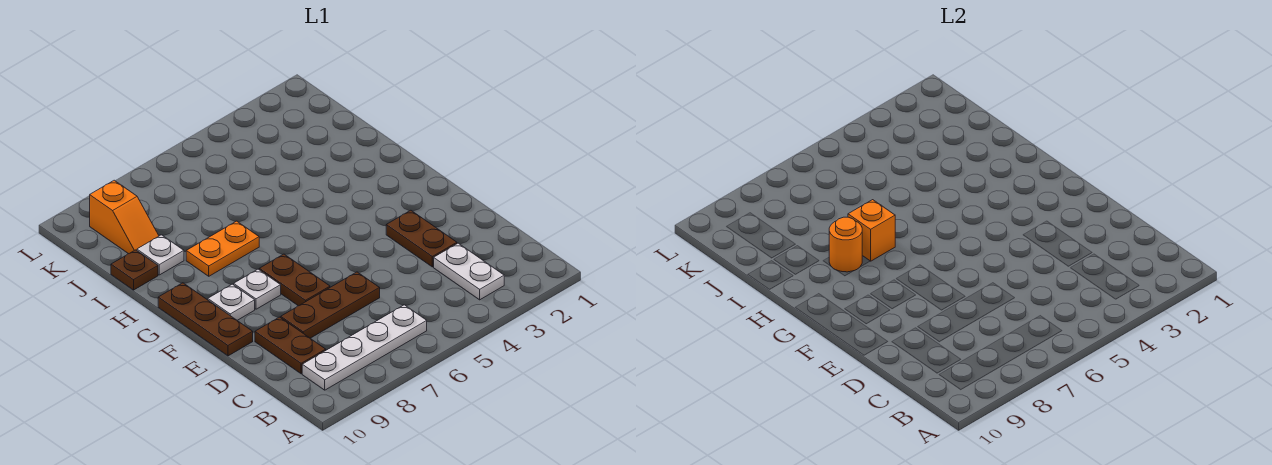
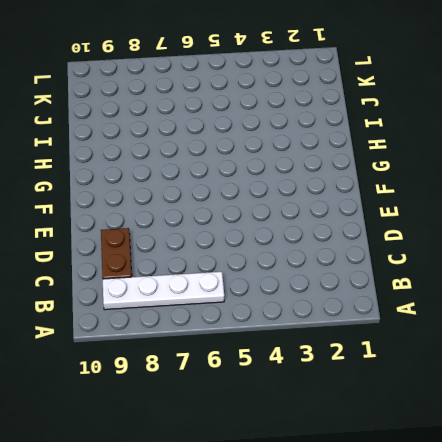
none -> white 1x2 plate [434,243,504,300]
none -> brown 1x2 plate [386,210,457,267]
none -> brown 1x3 plate [280,272,380,338]

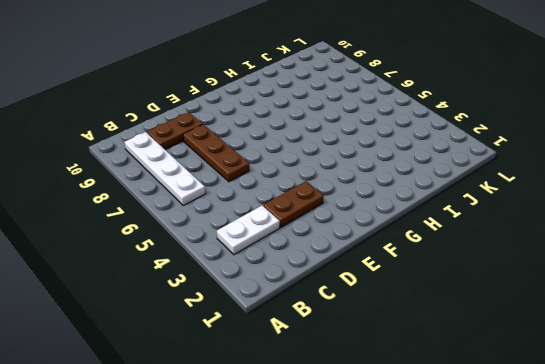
none -> brown 1x2 plate [259,254,330,306]
none -> brown 1x3 plate [158,283,253,356]
none -> white 1x1 plate [234,269,281,309]

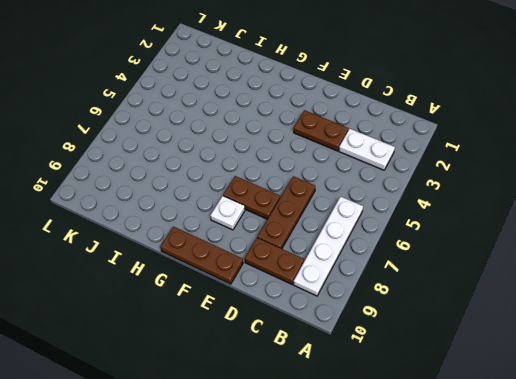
none -> white 1x1 plate [208,284,255,320]
none -> orange 1x2 plate [186,221,259,276]
none -> white 1x1 plate [137,235,184,275]

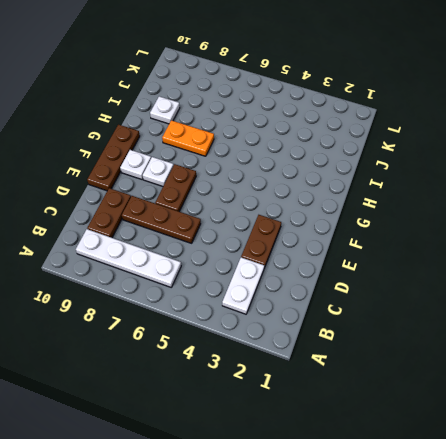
none -> brown 1x1 plate [111,250,158,290]
none -> orange 1x2 slope [90,180,159,254]
none -> orange 1x1 brick [848,200,895,261]

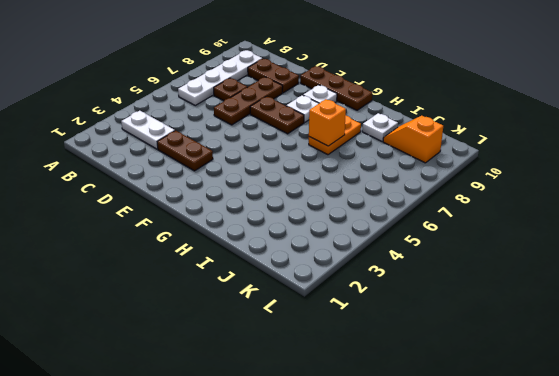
brown 1x1 plate [214,78,247,101] -> brown 1x1 plate moved to [111,250,158,290]
none -> orange 1x1 round brick [829,217,862,272]

